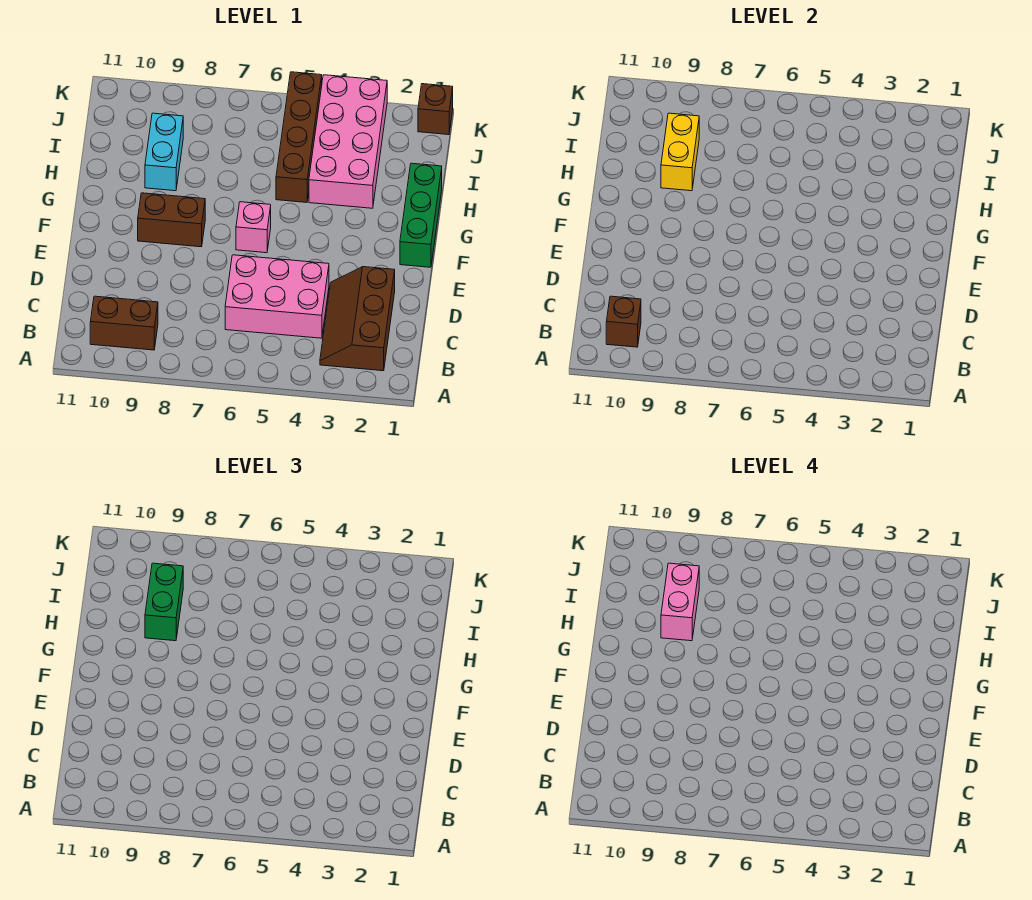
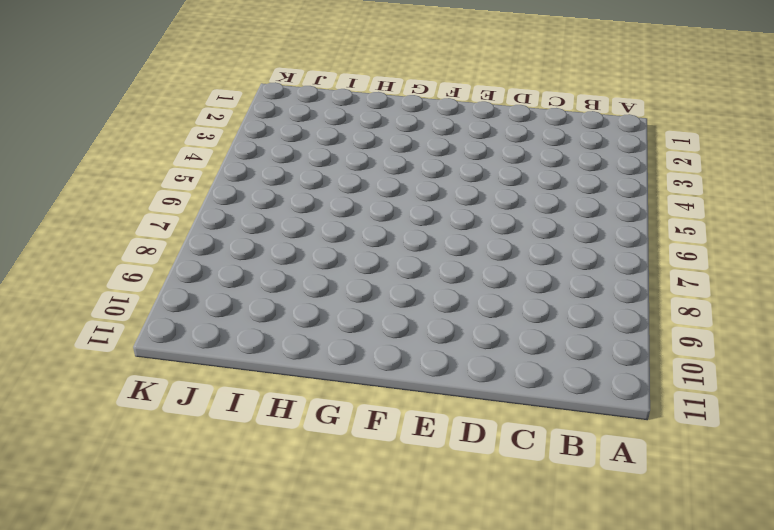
none -> brown 2x3 slope [320,267,395,371]
none -> brown 1x2 brick [90,296,158,350]
none -> pink 2x3 brick [225,255,329,338]

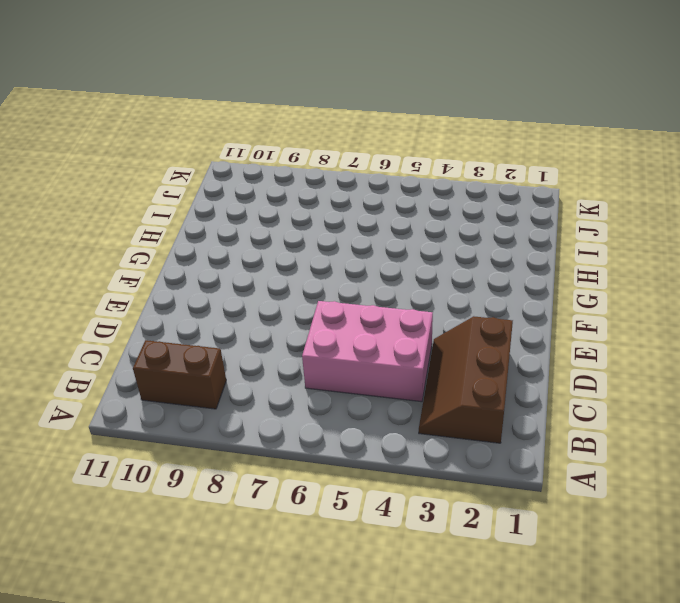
none -> green 1x3 brick [400,163,442,267]
none -> pink 1x1 brick [236,202,271,253]
none -> brown 1x2 brick [138,193,205,247]

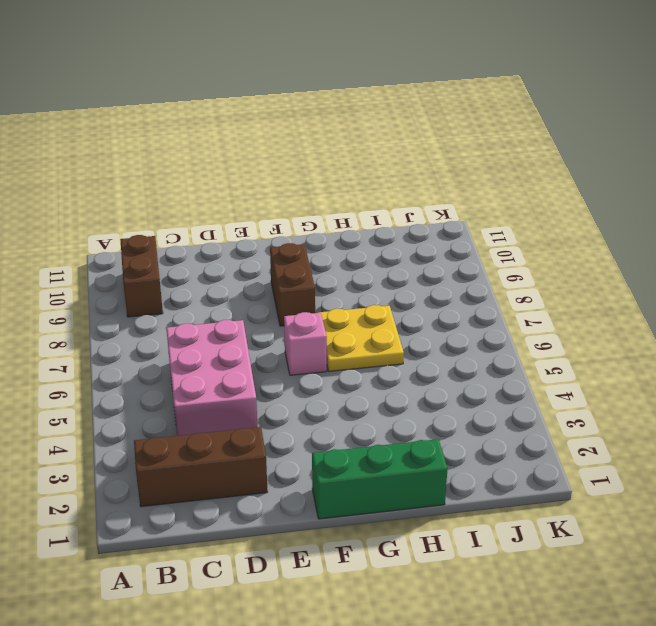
yellow 2x2 plate [318,305,404,371] -> none
none -> pink 2x4 brick [309,75,387,208]
none -> brown 1x4 brick [276,72,322,202]
none -> cyan 1x2 brick [145,113,183,191]

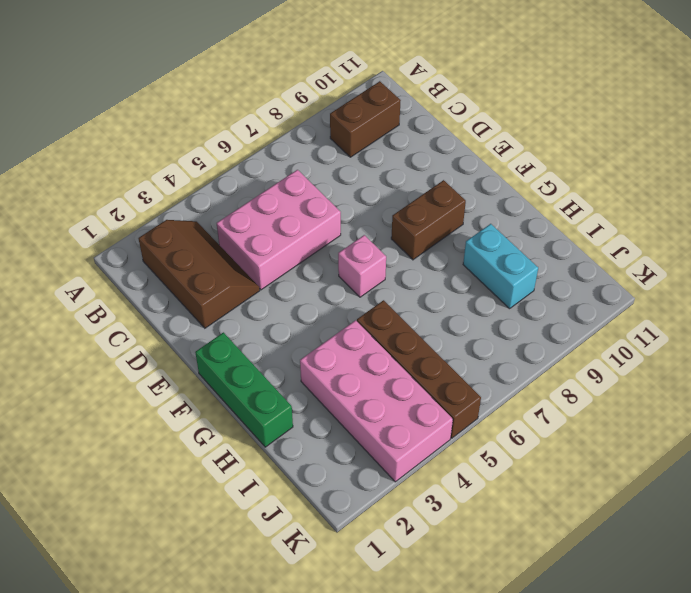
none -> brown 1x1 brick [418,84,453,135]
none -> brown 1x1 brick [606,296,641,347]
none -> yellow 1x2 brick [661,113,699,191]

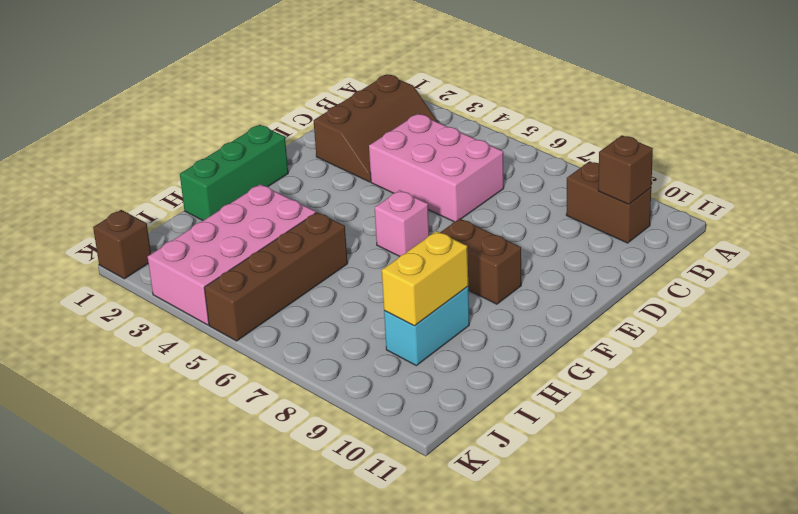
none -> green 1x2 brick [145,563,183,641]
none -> pink 1x2 brick [661,563,699,641]

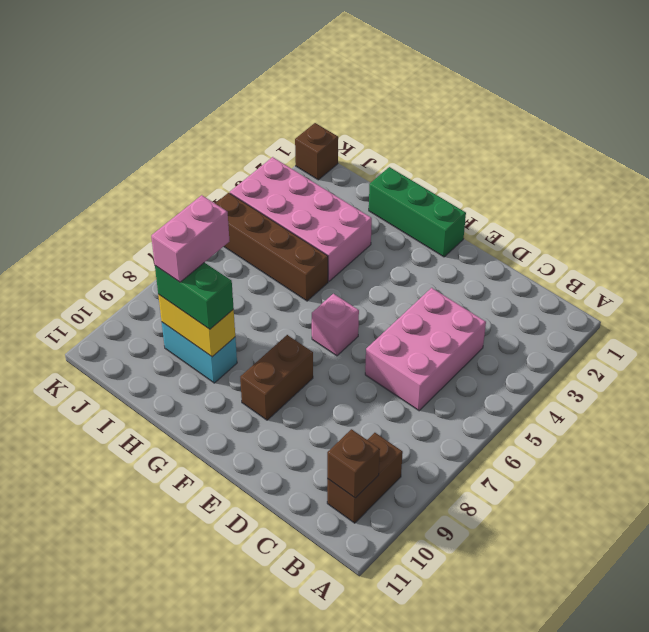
pink 1x2 brick [151,195,229,282] -> pink 1x2 brick turned to [661,563,699,641]
none -> brown 2x3 slope [320,267,395,371]

